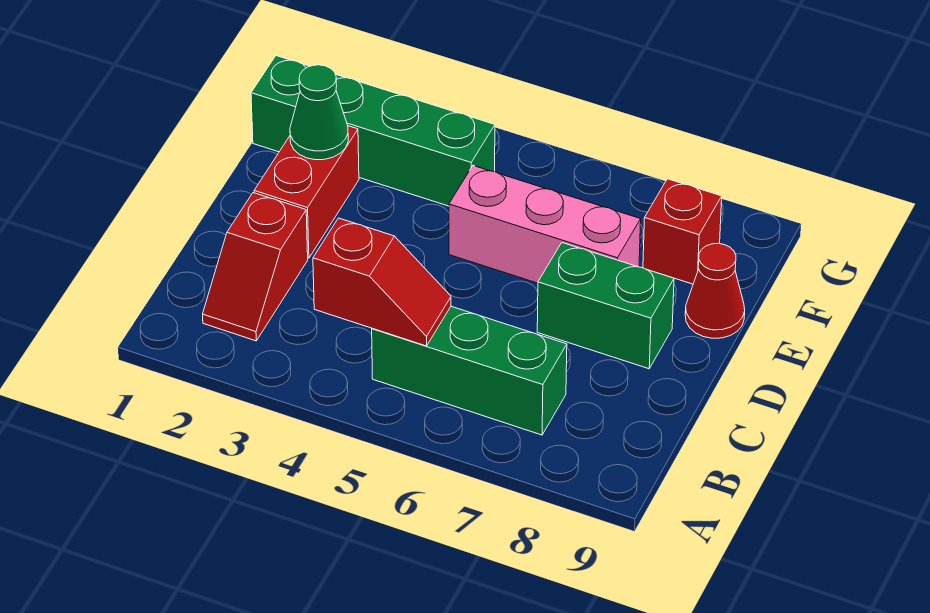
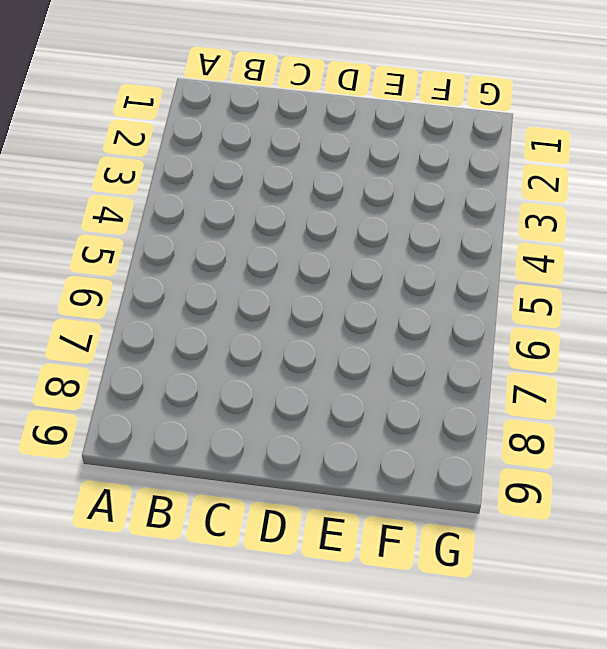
none -> red 1x2 slope [203,193,308,341]
none -> green 1x3 brick [372,306,567,435]

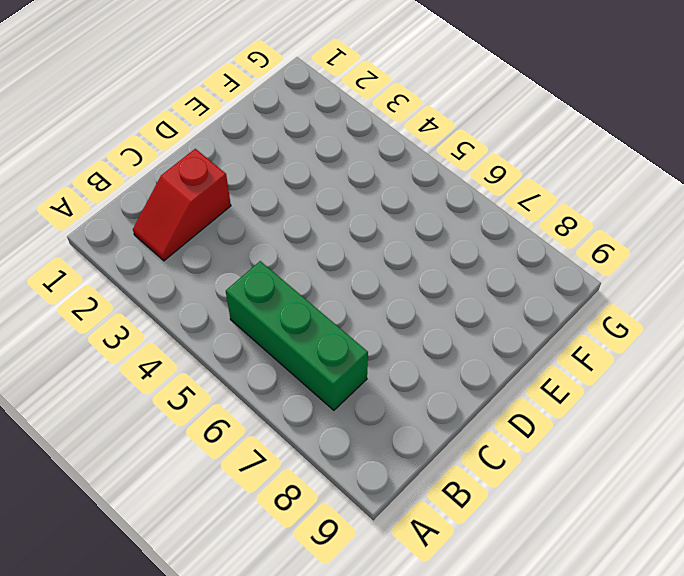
none -> red 1x2 brick [254,126,359,258]
none -> green 1x2 brick [537,243,674,369]

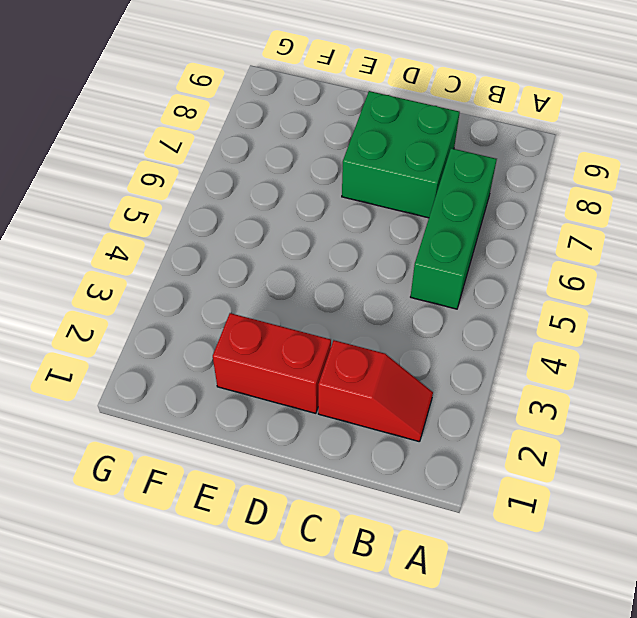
green 2x2 brick [342,91,460,218] -> green 1x2 brick [537,243,674,369]
none -> pink 1x3 brick [449,166,641,283]
none -> red 1x1 cone [685,244,745,338]

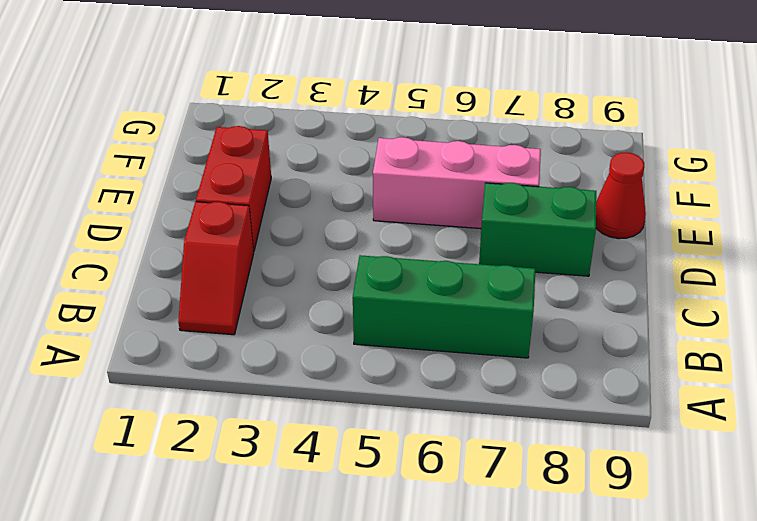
none -> green 1x4 brick [251,56,495,206]
none -> red 1x1 brick [643,179,722,284]

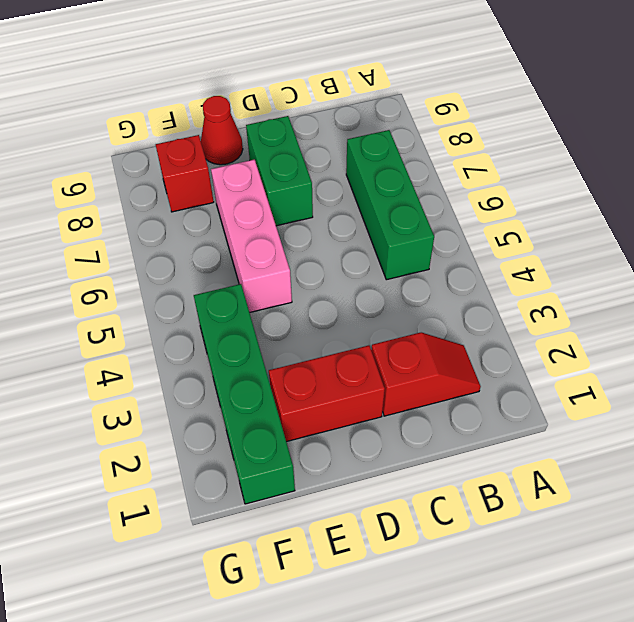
none -> red 1x2 slope [313,218,451,346]
none -> green 1x1 cone [290,65,348,160]

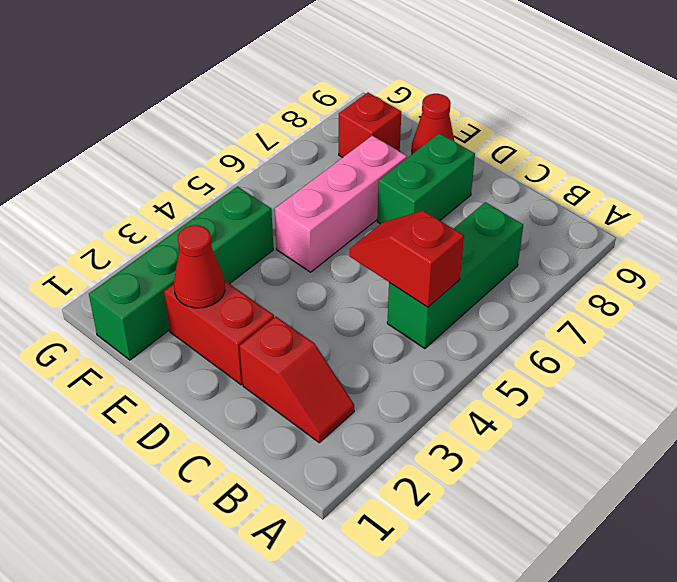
red 1x2 slope [350,211,464,307] -> red 1x2 slope turned to [313,218,451,346]
red 1x1 cone [174,225,225,308] -> green 1x1 cone [290,65,348,160]

